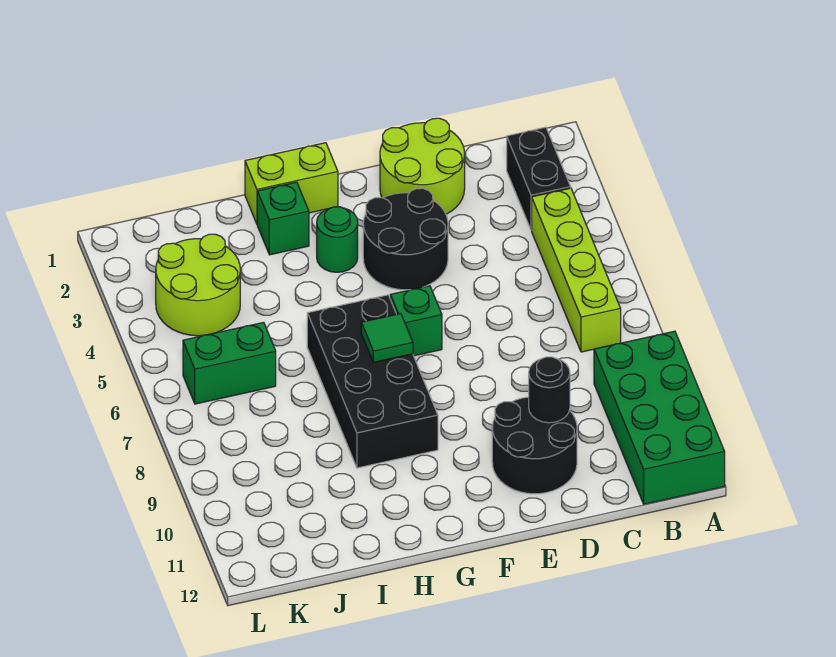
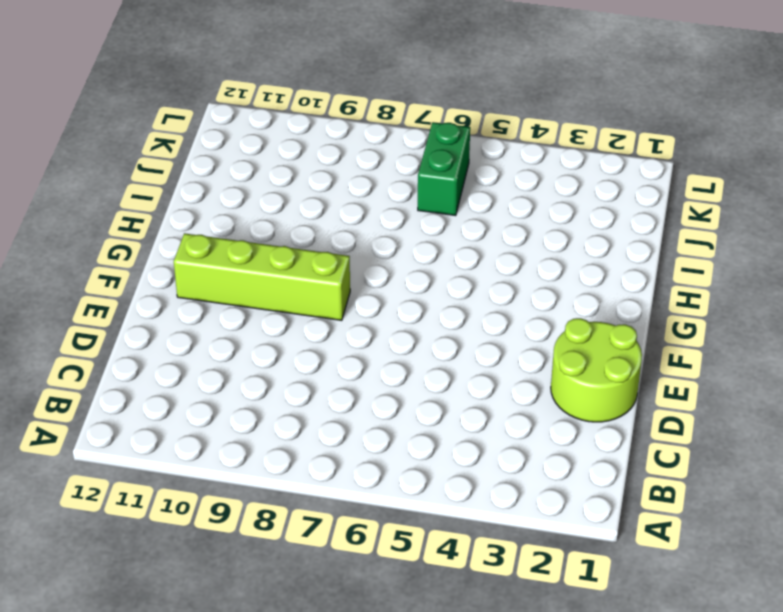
lime 1x4 brick [174,233,350,320] -> lime 1x4 brick moved to [532,188,621,352]
none -> green 2x4 brick [594,331,725,504]
none -> black 1x2 brick [507,127,571,230]
none -> black 2x2 round brick [492,397,577,494]

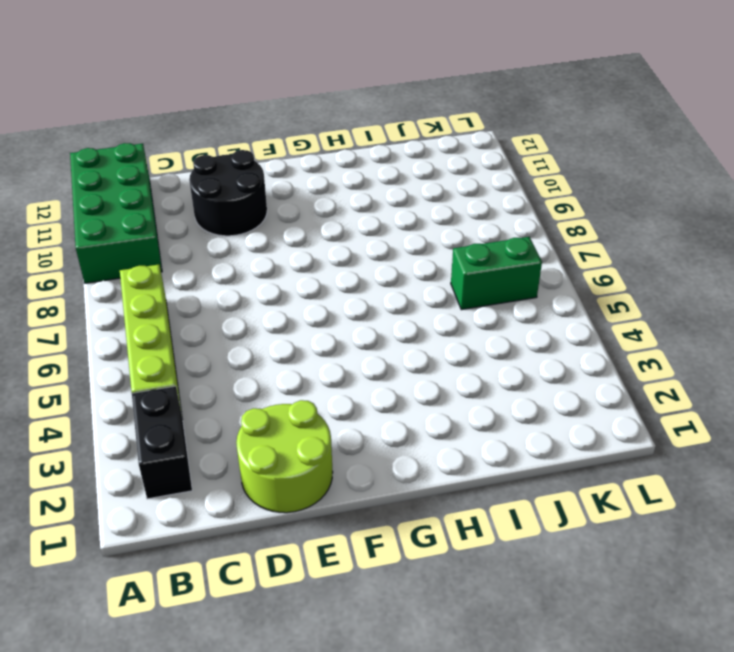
none -> black 2x2 round brick [363,188,448,290]
none -> green 1x1 brick [390,286,442,356]
none -> lime 1x2 brick [245,143,338,224]

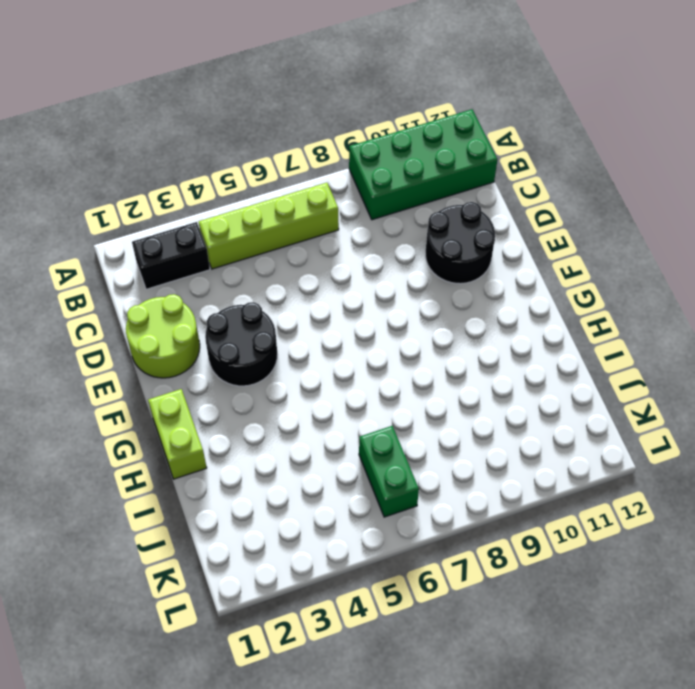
none -> green 1x1 brick [390,286,442,356]
none -> green 1x1 round brick [317,207,358,272]
none -> black 2x4 brick [307,295,438,468]

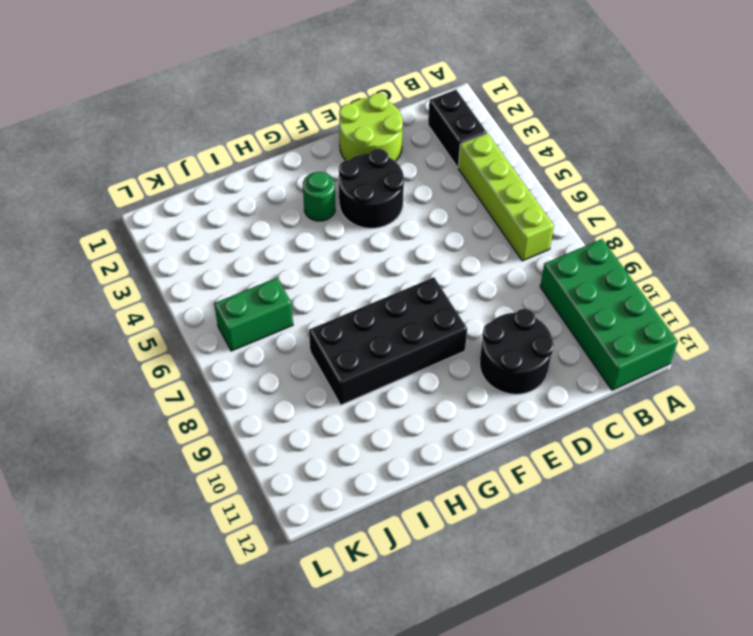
black 2x4 brick [309,277,467,405] -> black 2x4 brick turned to [307,295,438,468]
none -> green 1x1 brick [390,286,442,356]
none -> lime 1x2 brick [245,143,338,224]
none -> green 1x1 brick [257,182,309,255]

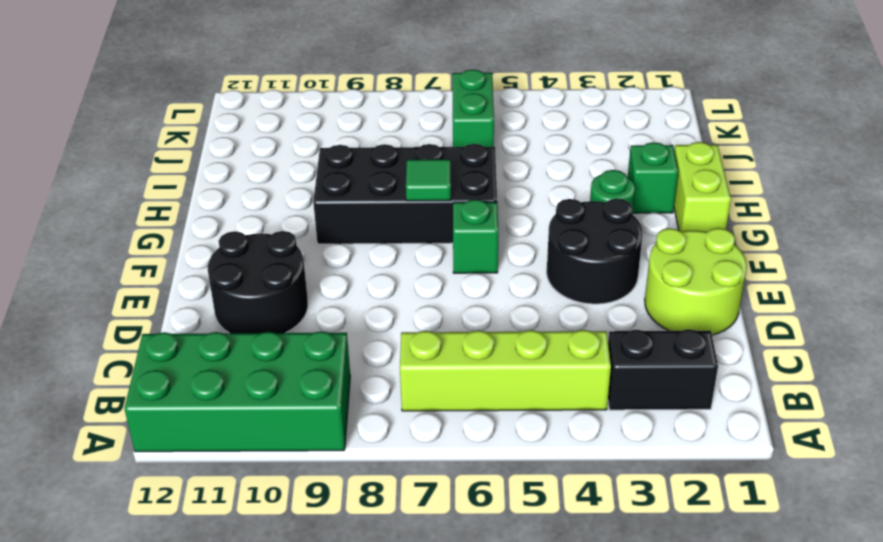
none -> lime 2x2 round brick [156,234,240,336]
none -> black 1x1 round brick [529,357,570,423]

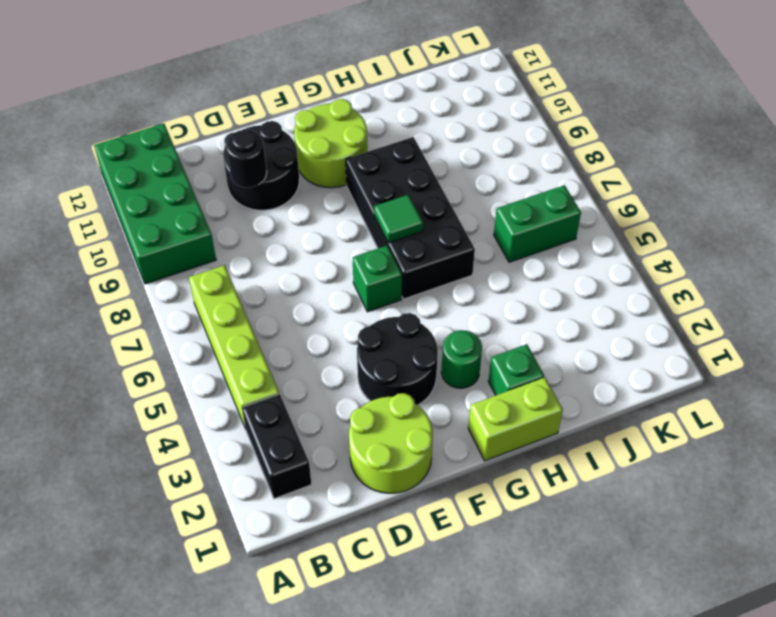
lime 2x2 round brick [294,99,367,188] -> lime 2x2 round brick moved to [156,234,240,336]

